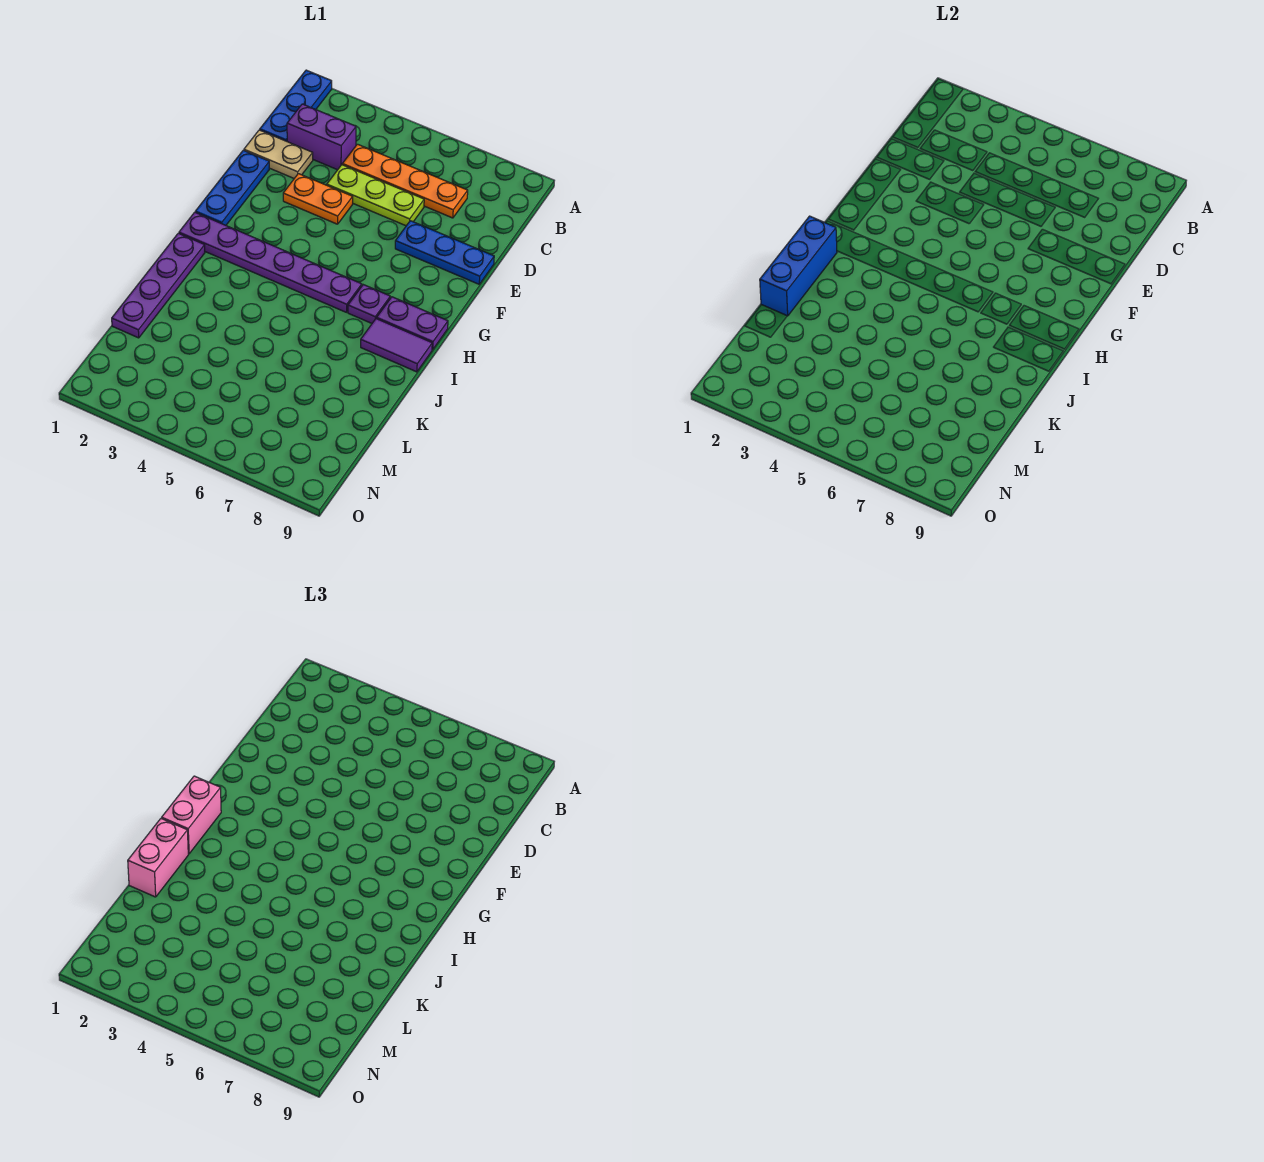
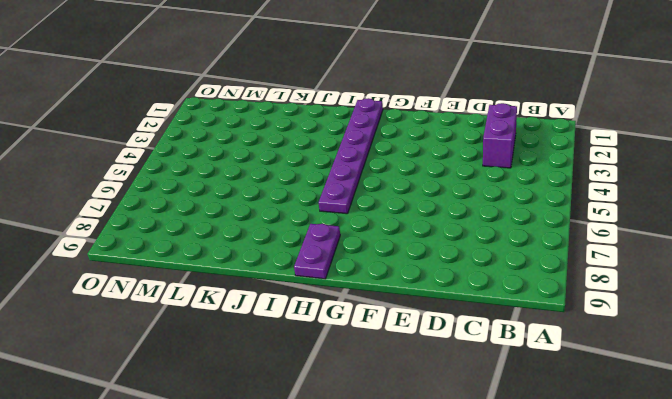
none -> blue 1x3 plate [260,70,332,141]
none -> orange 1x4 plate [342,144,468,218]
none -> tan 1x2 plate [244,130,313,178]

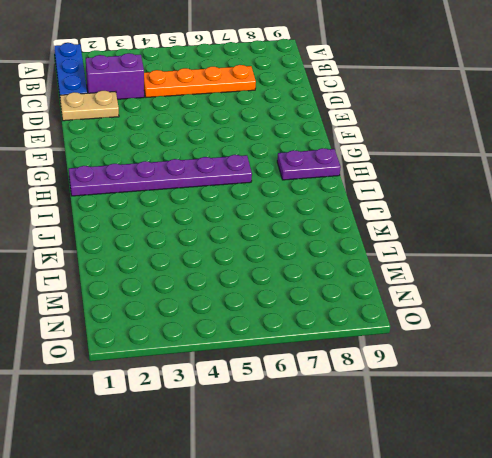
none -> lime 1x3 plate [327,165,424,226]
none -> blue 1x3 plate [195,150,269,225]
none -> orange 1x2 plate [283,174,353,224]

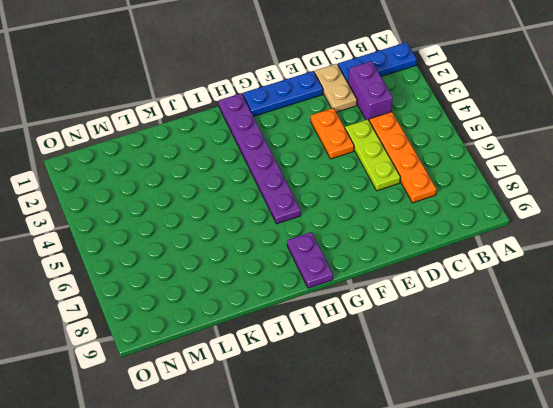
none -> blue 1x3 plate [395,221,494,284]
none -> purple 1x1 plate [348,285,390,323]
none -> purple 1x4 plate [112,233,205,338]

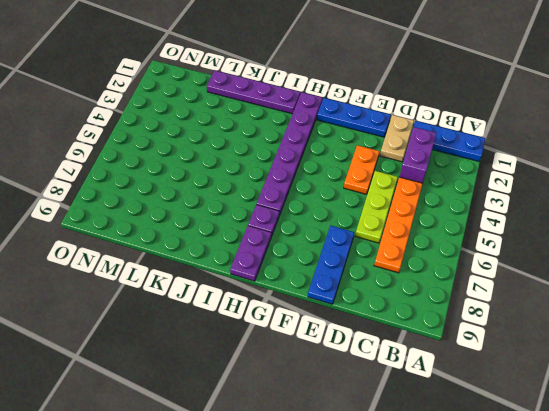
none -> purple 1x2 tile [361,319,432,372]
none -> blue 1x3 brick [760,216,837,316]
none -> pink 1x2 brick [162,776,221,854]

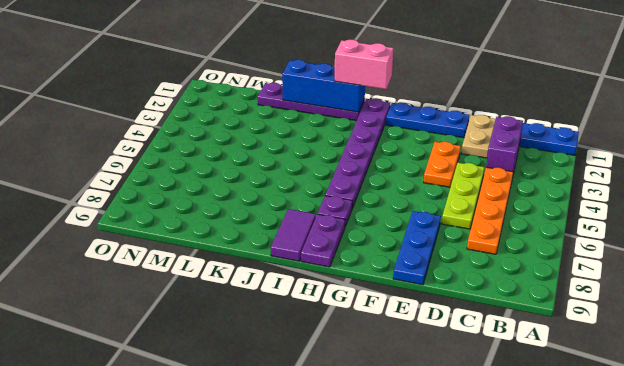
none -> pink 1x2 brick [128,818,188,897]

